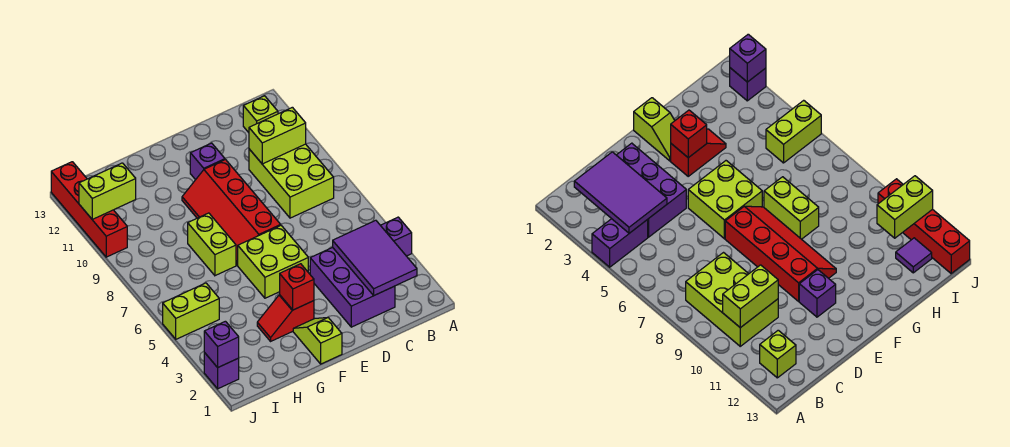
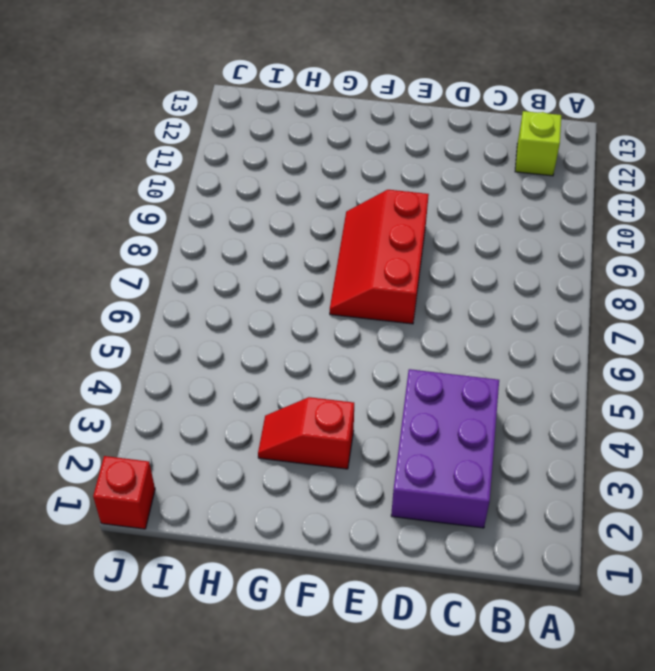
red 2x3 slope [330,190,429,324] -> red 2x4 slope [182,160,281,265]
red 1x1 brick [93,456,155,529] -> red 1x1 brick moved to [280,264,314,310]
none -> purple 1x2 brick [380,217,412,256]
none -> lime 2x3 brick [249,144,334,218]
none -> lime 2x2 brick [238,226,308,298]

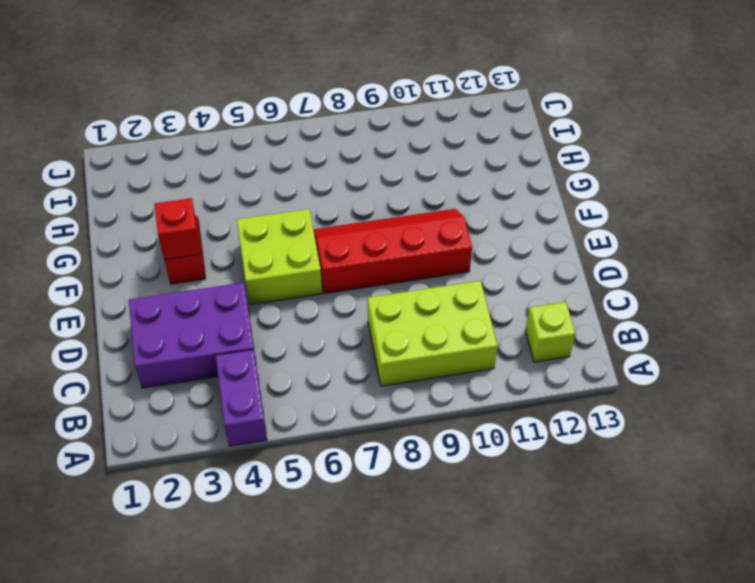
none -> purple 1x1 brick [190,143,225,180]
none -> lime 1x2 slope [293,318,342,364]
none -> lime 1x2 brick [188,213,236,276]

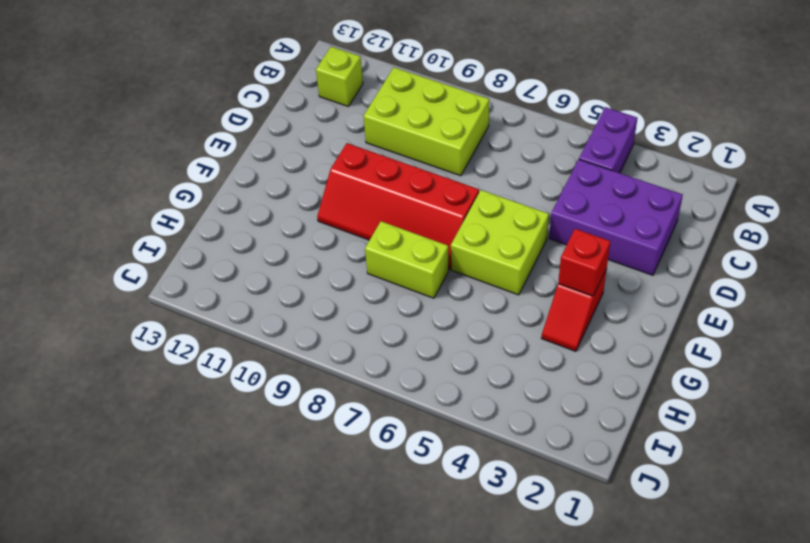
none -> purple 1x1 brick [190,143,225,180]
none -> lime 1x2 slope [293,318,342,364]
none -> lime 1x2 brick [163,283,219,339]

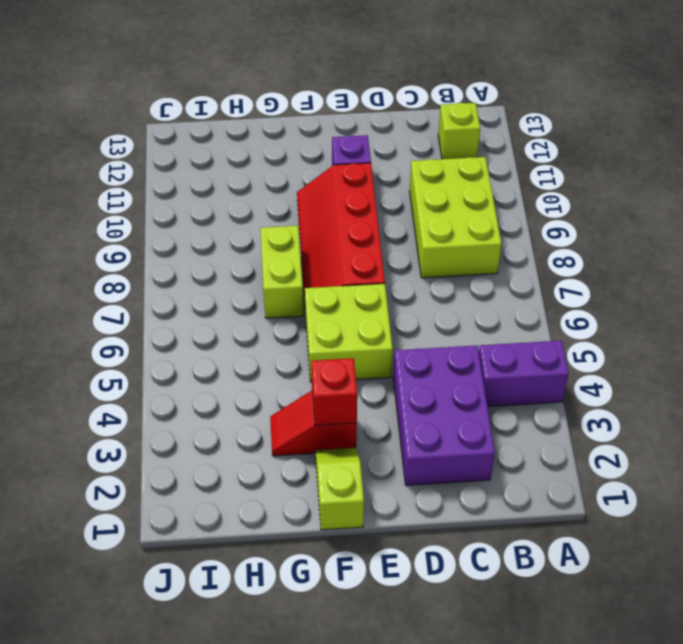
none -> lime 1x2 brick [163,283,219,339]
none -> purple 1x1 tile [896,238,932,273]
none -> purple 1x1 brick [204,353,239,389]

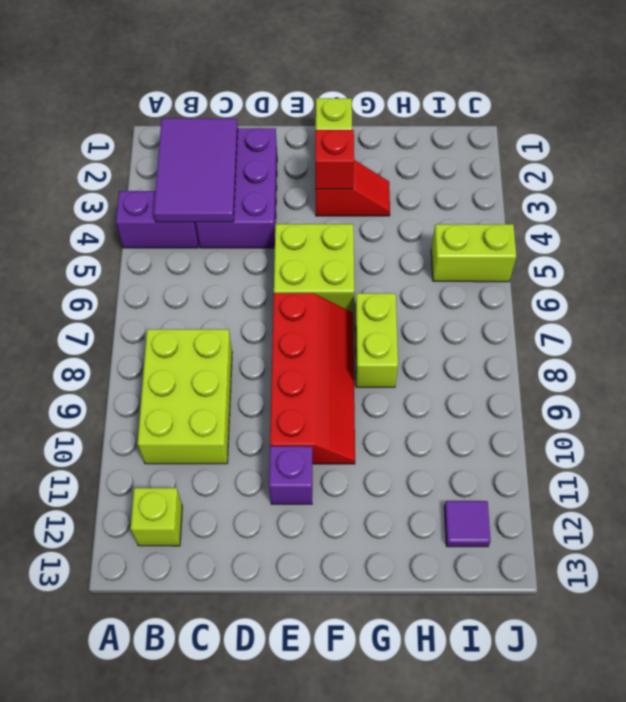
none -> purple 1x1 brick [204,353,239,389]
none -> red 1x4 brick [51,162,127,257]
none -> lime 1x2 brick [249,107,306,164]

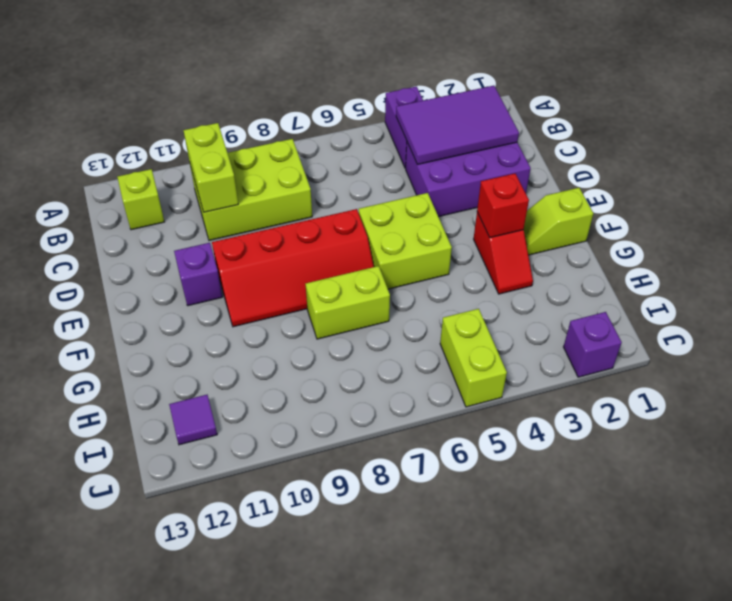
none -> red 1x4 brick [51,162,127,257]
none -> lime 1x2 brick [79,163,136,219]
none -> purple 1x1 brick [204,321,239,368]

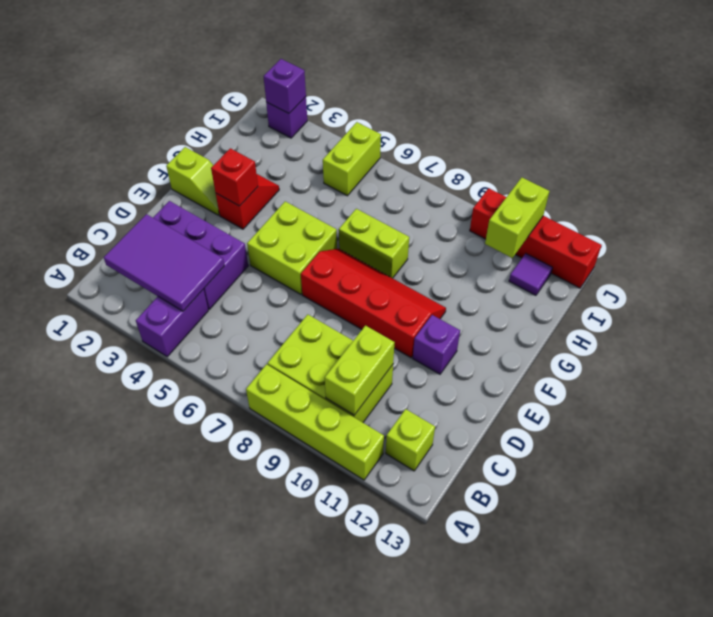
lime 1x4 brick [246,364,384,480] -> none

